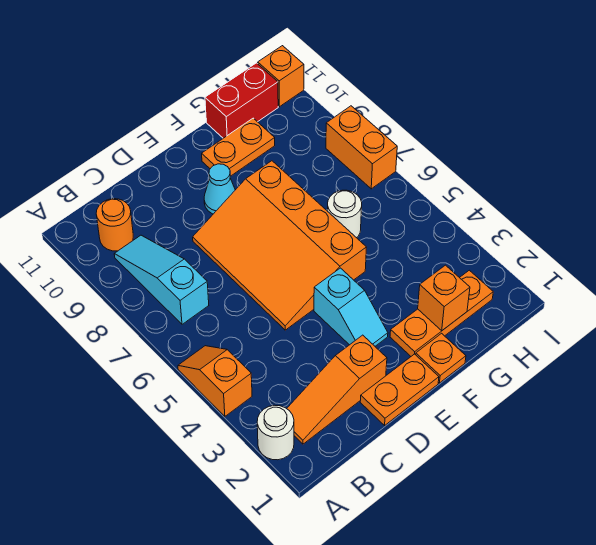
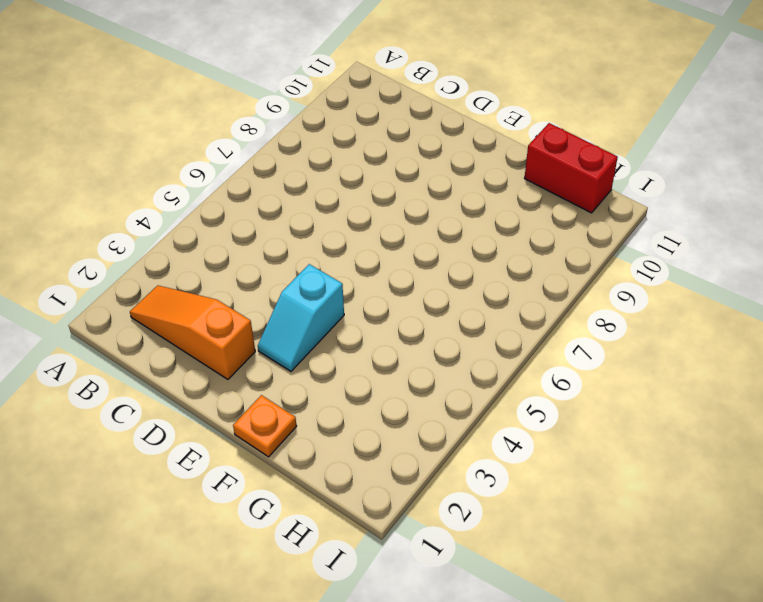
none -> white 1x1 round brick [257,405,294,460]
none -> orange 1x2 slope [178,346,252,416]
none -> cyan 1x3 slope [114,235,209,324]

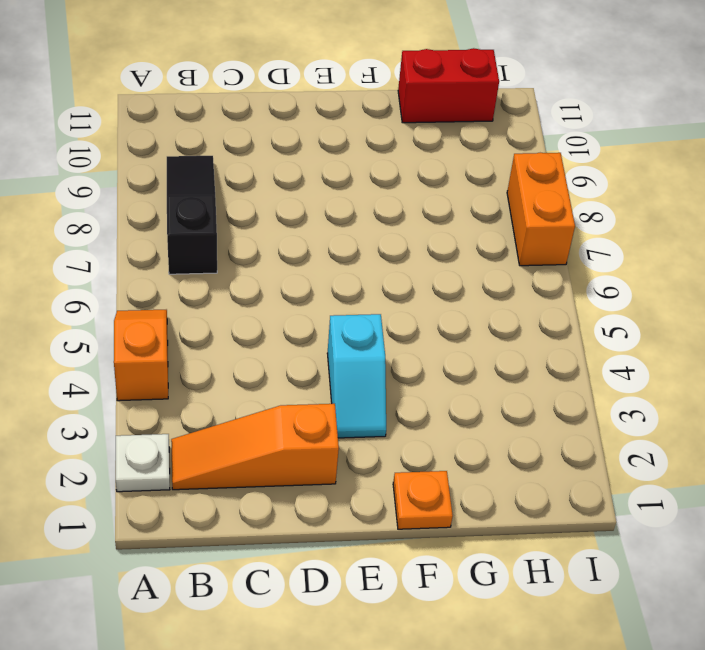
white 1x1 plate [116,434,170,492] -> white 1x1 round brick [257,405,294,460]
black 1x3 slope [167,156,217,274] -> cyan 1x3 slope [114,235,209,324]
none -> orange 1x1 round brick [96,199,133,251]
none -> orange 1x2 plate [360,354,439,425]
none -> orange 3x4 slope [193,161,367,330]

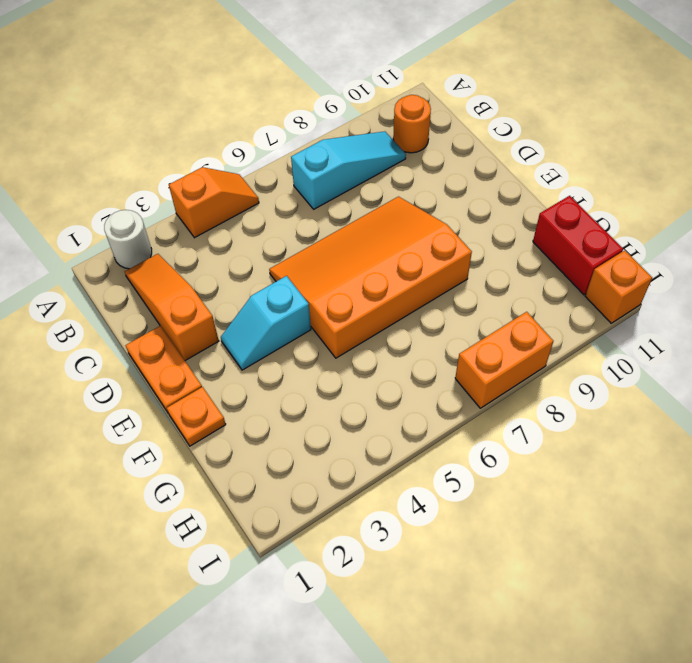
none -> cyan 1x1 cone [204,164,235,214]
none -> orange 1x3 plate [390,270,493,356]
none -> orange 1x2 plate [202,118,275,176]

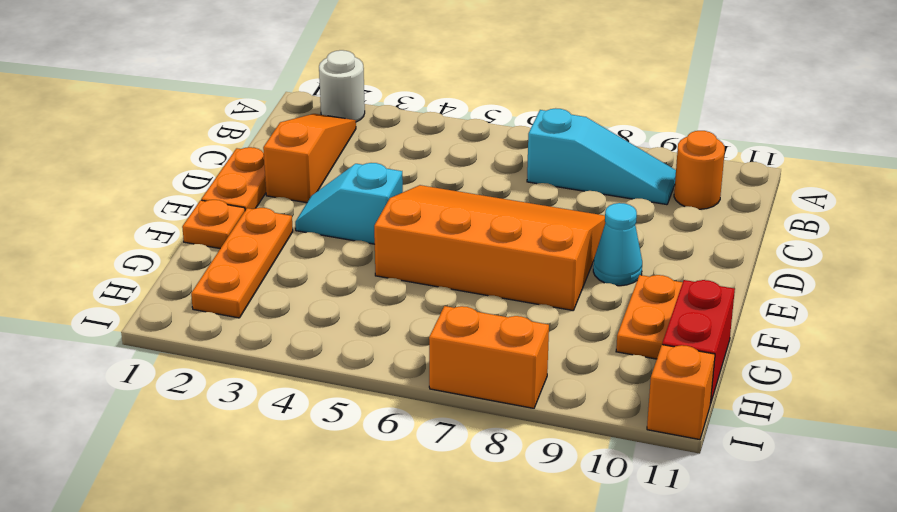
none -> orange 1x2 slope [178,346,252,416]
none -> white 1x1 round brick [327,190,362,238]
none -> orange 1x1 brick [418,265,470,331]

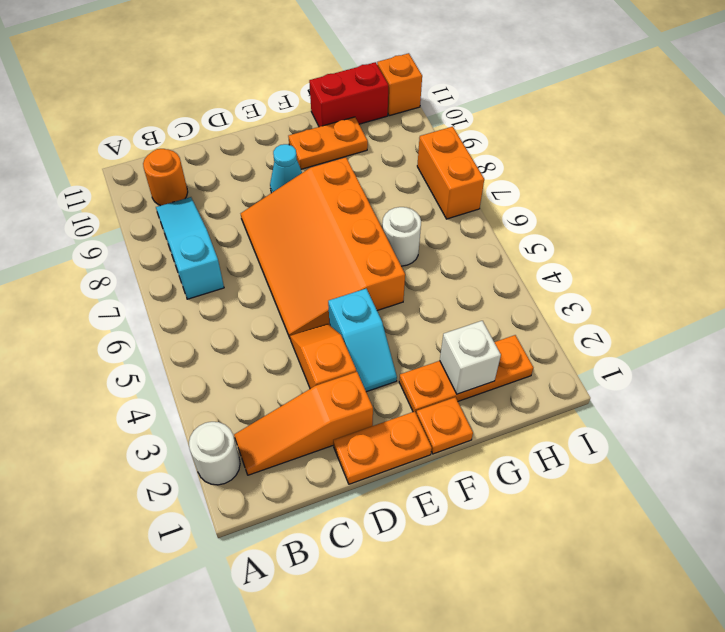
orange 1x2 slope [290,324,356,389] -> orange 1x2 slope moved to [178,346,252,416]
white 1x1 brick [440,321,501,394] -> orange 1x1 brick [418,265,470,331]

